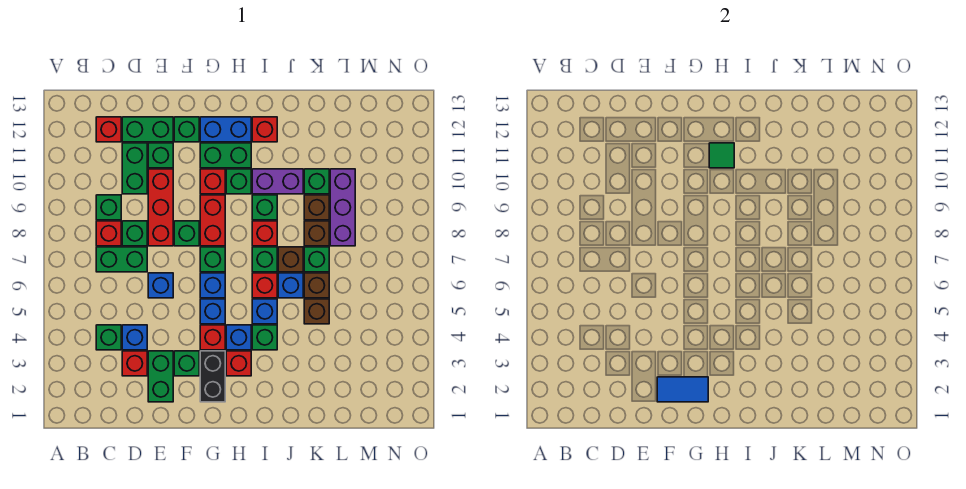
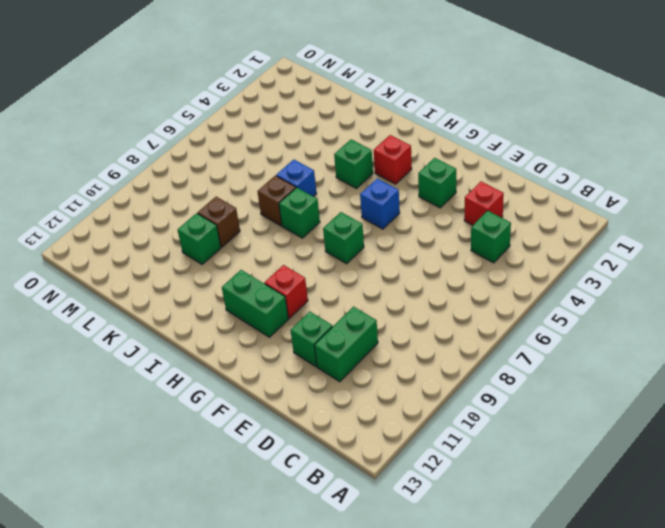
none -> green 1x2 brick [96,247,147,272]
none -> red 1x1 brick [96,221,121,246]
none -> green 1x1 brick [96,195,121,220]
none -> red 1x1 brick [96,117,121,142]

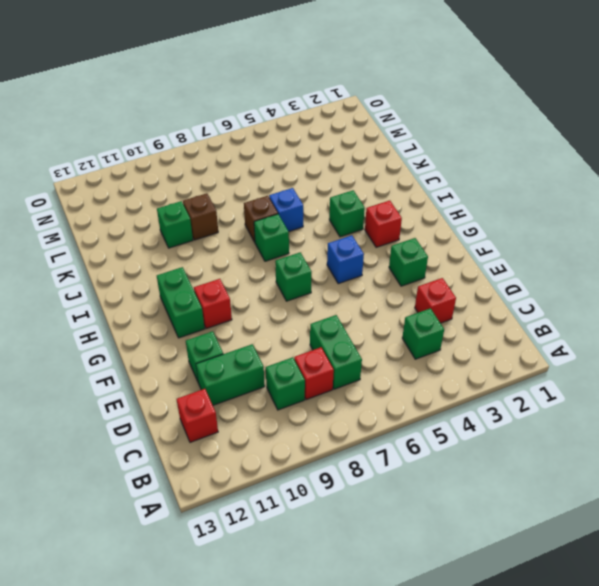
none -> blue 1x1 brick [122,325,147,350]
none -> green 1x1 brick [122,221,147,246]
none -> green 1x2 brick [122,117,173,142]
none -> green 1x2 brick [148,351,173,402]

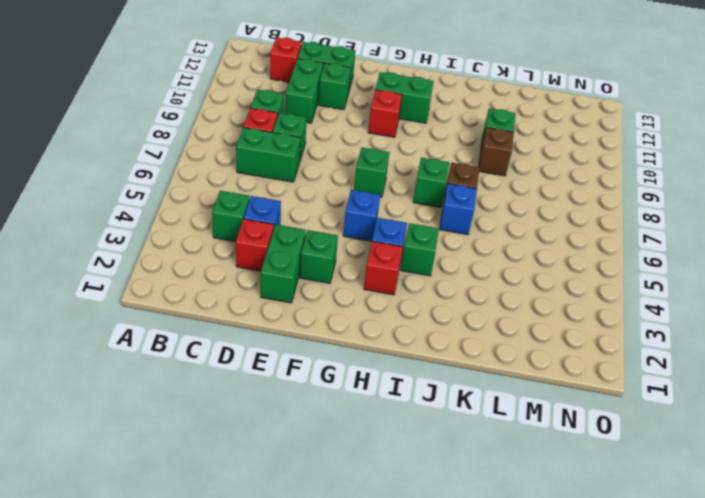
none -> blue 1x1 brick [148,273,173,298]
none -> red 1x3 brick [148,169,173,246]
none -> green 1x1 brick [174,221,199,246]
none -> green 1x1 brick [174,117,199,142]

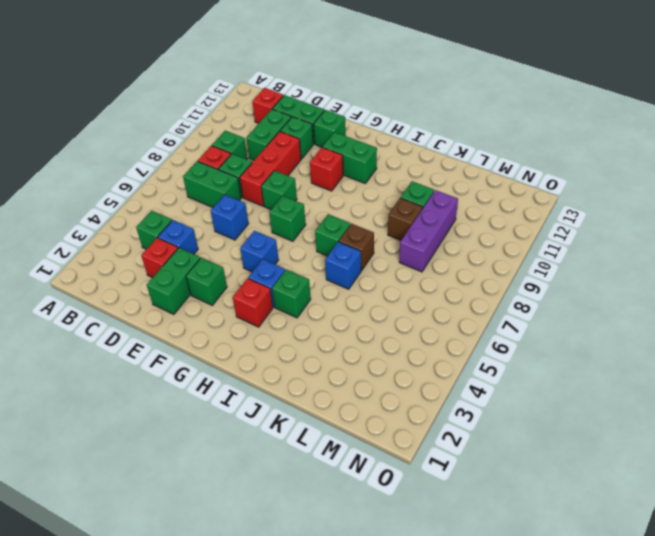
none -> black 1x2 brick [200,351,225,402]
none -> red 1x1 brick [200,325,225,350]
none -> blue 1x1 brick [200,273,225,298]
none -> red 1x2 brick [200,195,225,246]

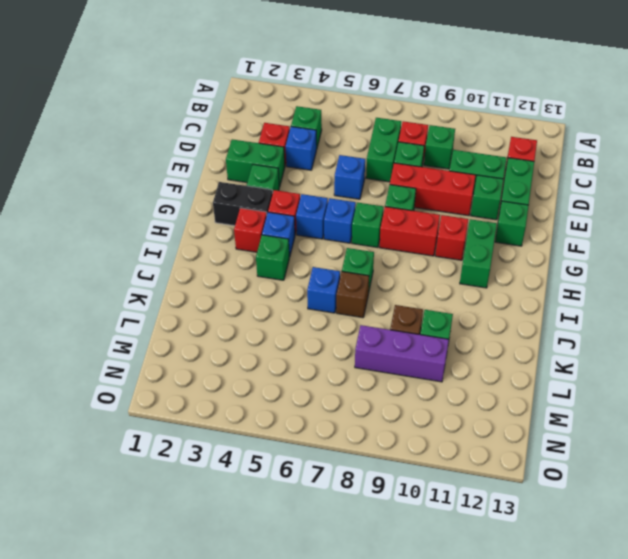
none -> blue 1x2 brick [200,117,251,142]
none -> green 1x1 brick [226,169,251,194]
none -> blue 1x1 brick [252,299,277,324]
none -> red 1x1 brick [252,273,277,298]

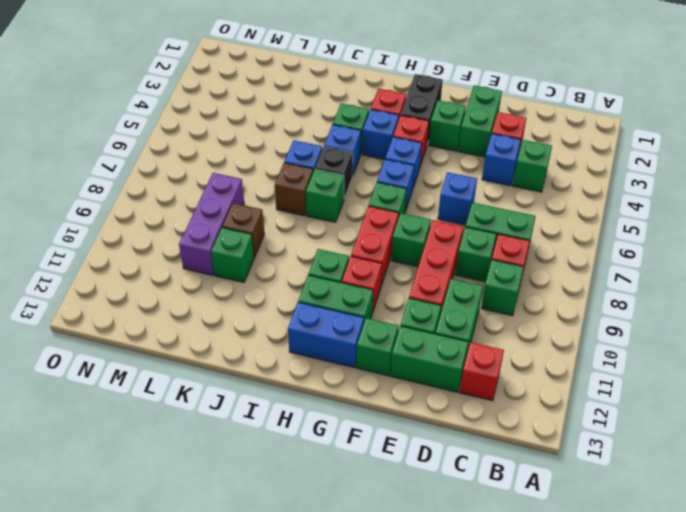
black 1x1 brick [315,147,353,198] -> red 1x1 brick [252,273,277,298]
none -> red 1x1 brick [252,221,277,246]
none -> green 1x1 brick [252,195,277,220]
none -> purple 1x2 brick [252,169,303,194]
none -> red 1x1 brick [252,117,277,142]

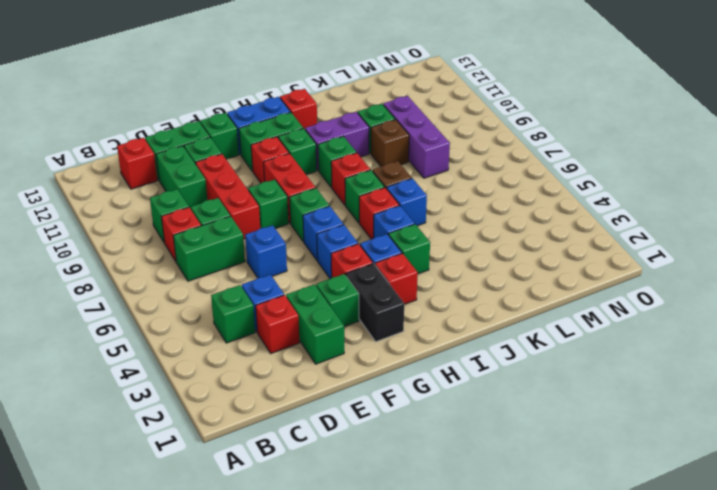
none -> brown 1x1 brick [304,299,329,324]
none -> brown 1x1 brick [304,273,329,298]
none -> green 1x1 brick [304,247,329,272]
none -> brown 1x1 brick [304,221,329,246]

